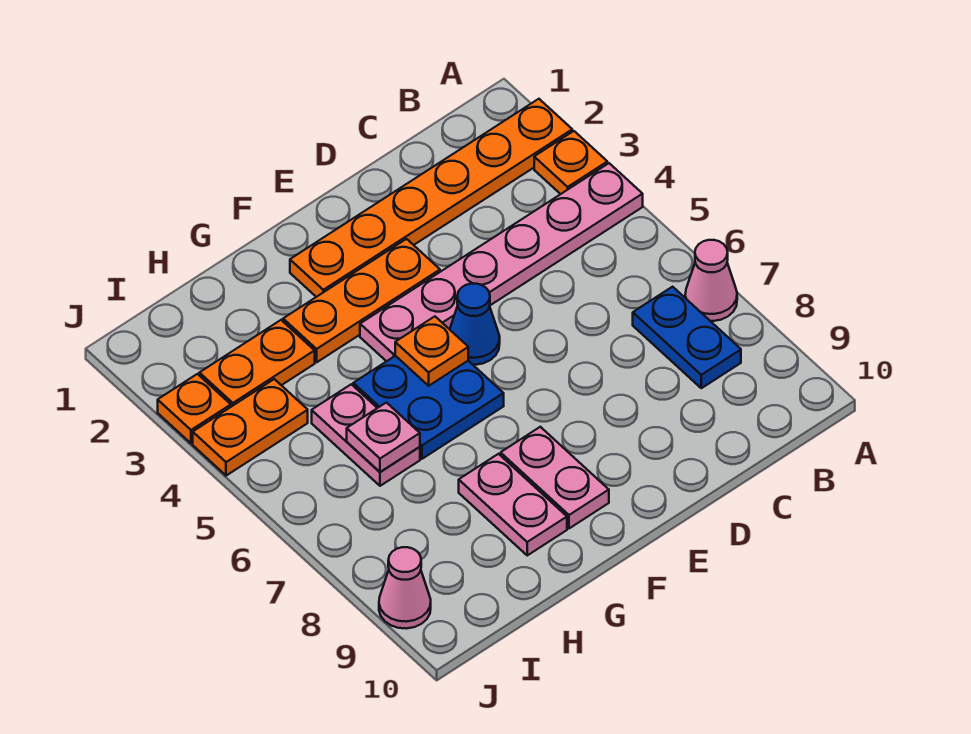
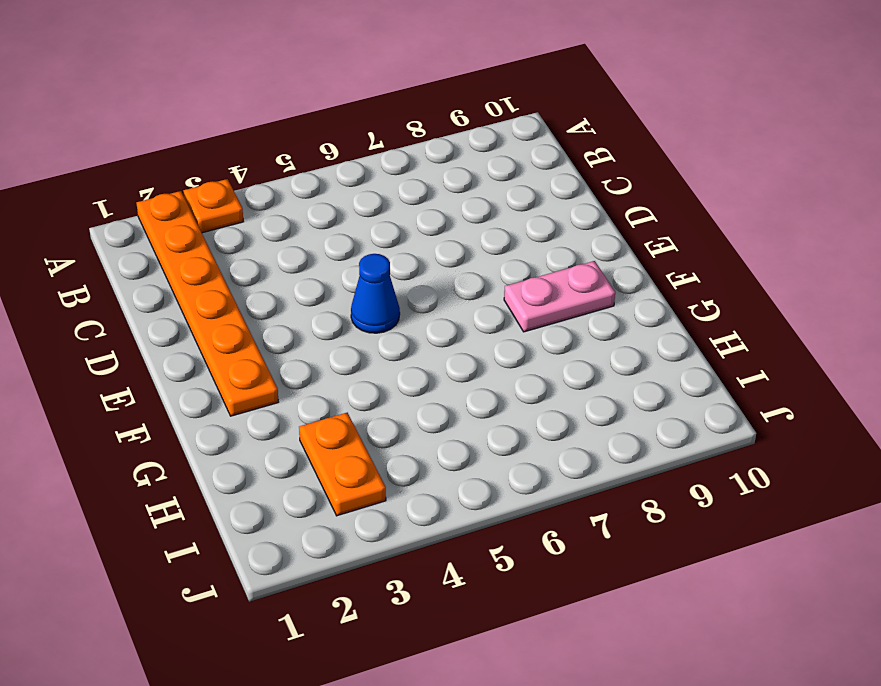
none -> pink 1x6 plate [360,163,643,361]
none -> pink 1x1 cone [685,240,737,321]
none -> blue 1x2 plate [633,287,741,388]

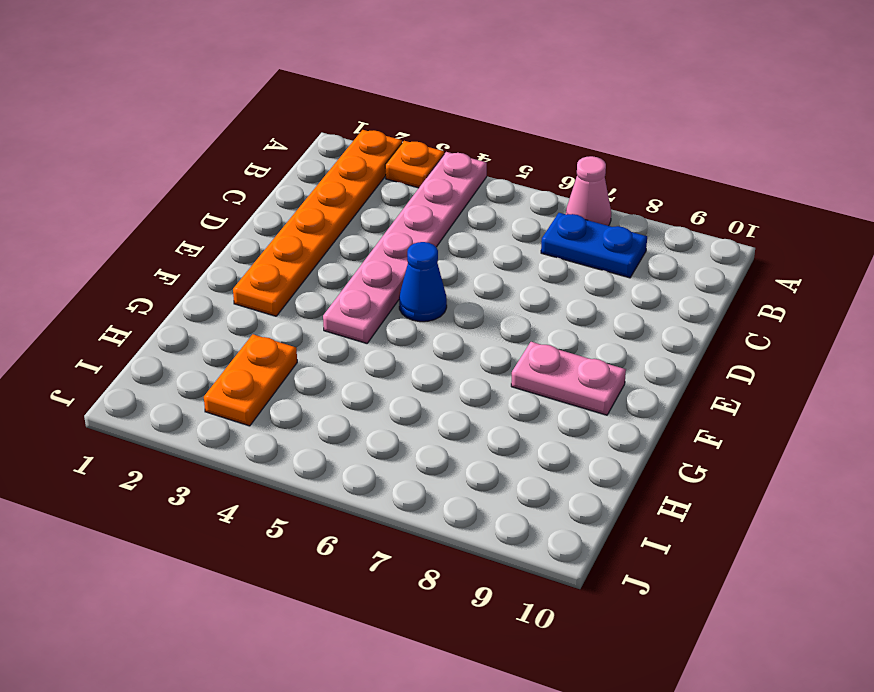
none -> orange 1x3 plate [283,239,440,362]
none -> blue 2x2 plate [353,356,504,459]
none -> pink 1x2 plate [459,454,567,555]

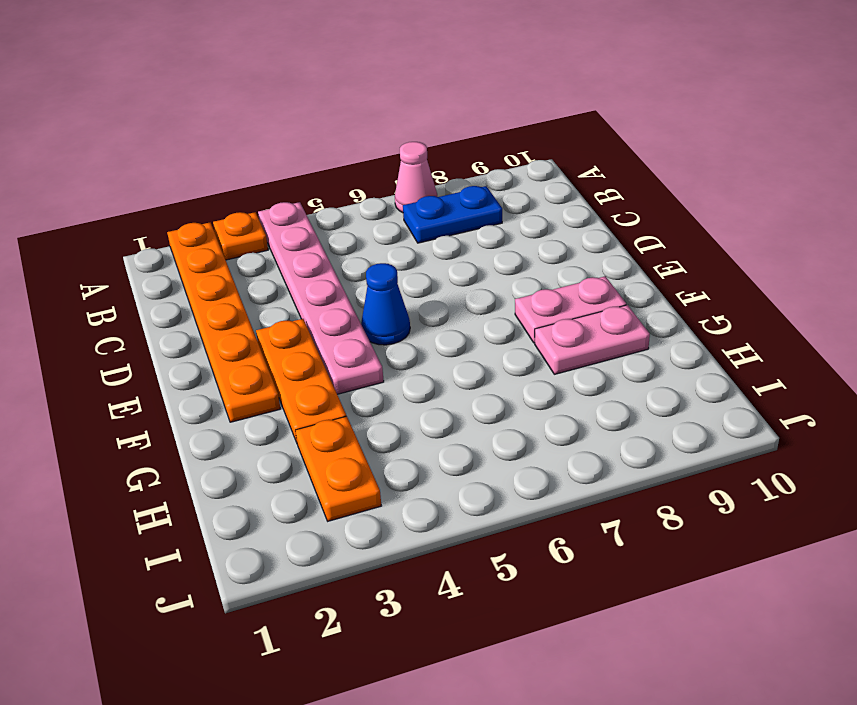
none -> blue 2x2 plate [353,356,504,459]
none -> pink 1x2 plate [312,384,420,486]
none -> orange 1x2 plate [193,379,308,476]

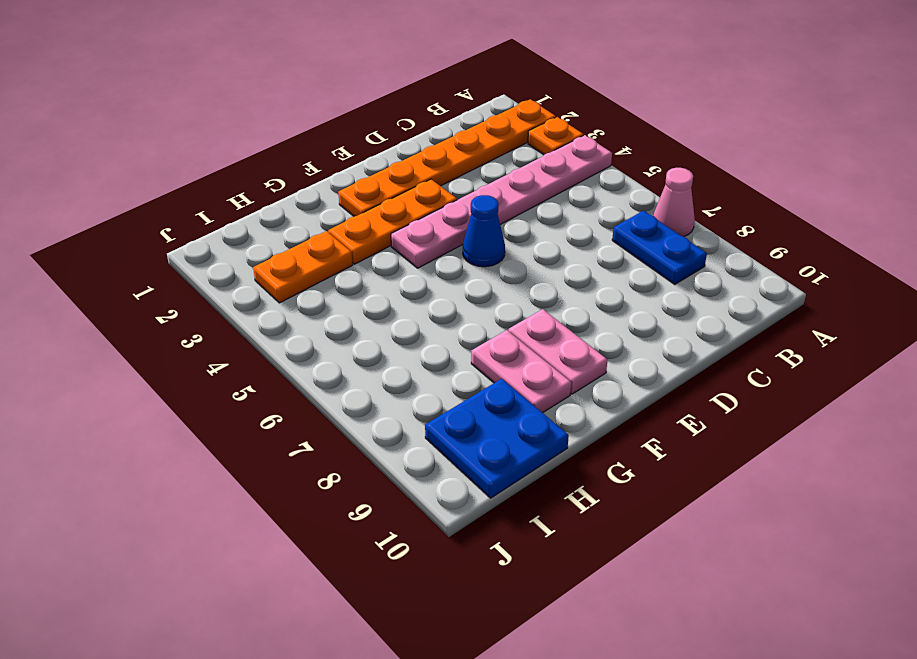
blue 2x2 plate [425,379,569,498] -> blue 2x2 plate moved to [353,356,504,459]
none -> pink 1x2 plate [312,384,420,486]
none -> orange 1x2 plate [193,379,308,476]
none -> orange 1x1 plate [158,374,231,443]

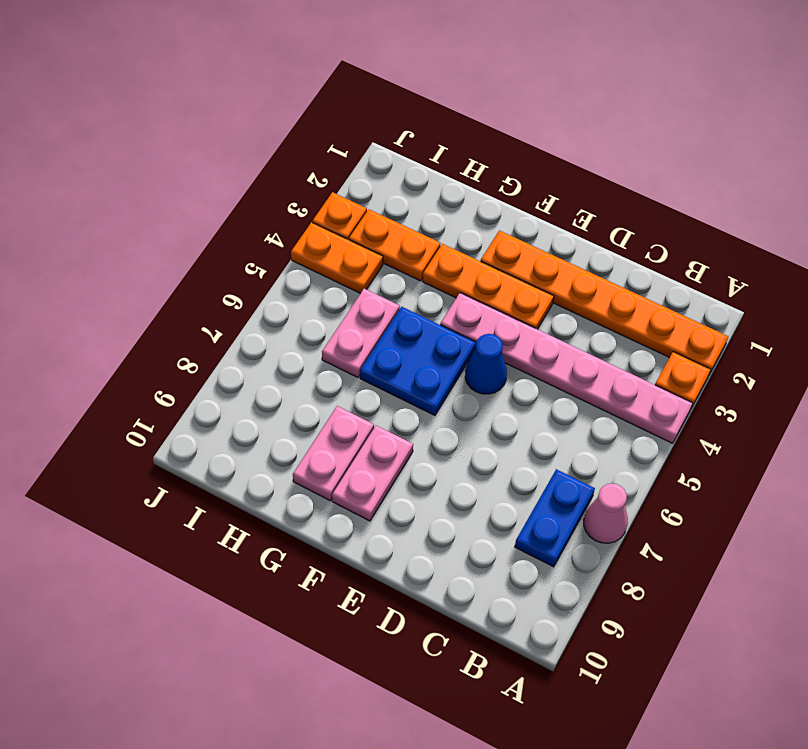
none -> pink 1x1 cone [379,547,431,629]
none -> orange 1x1 plate [395,317,468,386]
none -> pink 1x1 plate [347,403,420,472]

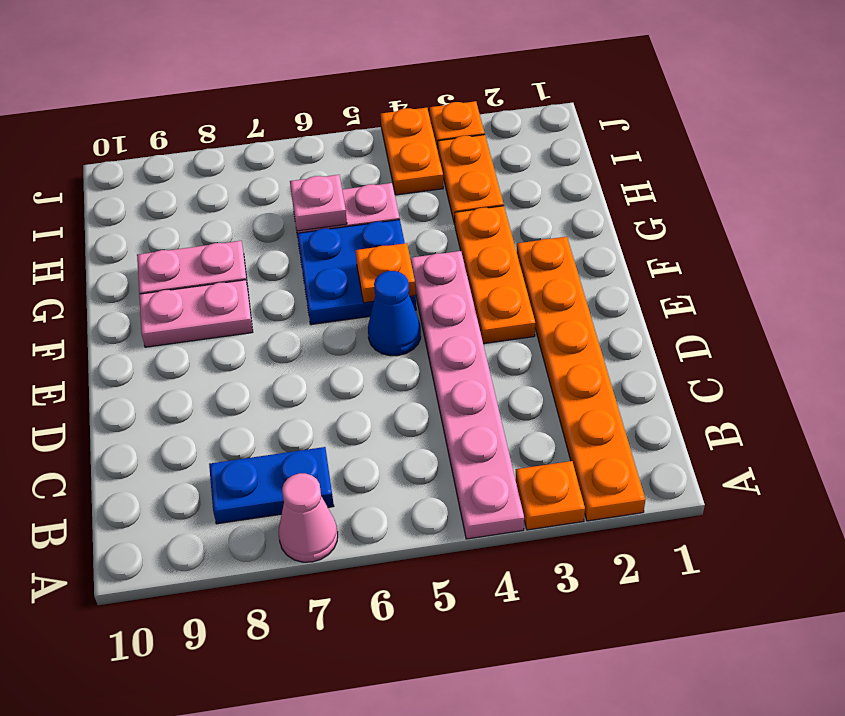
none -> pink 1x1 cone [379,547,431,629]

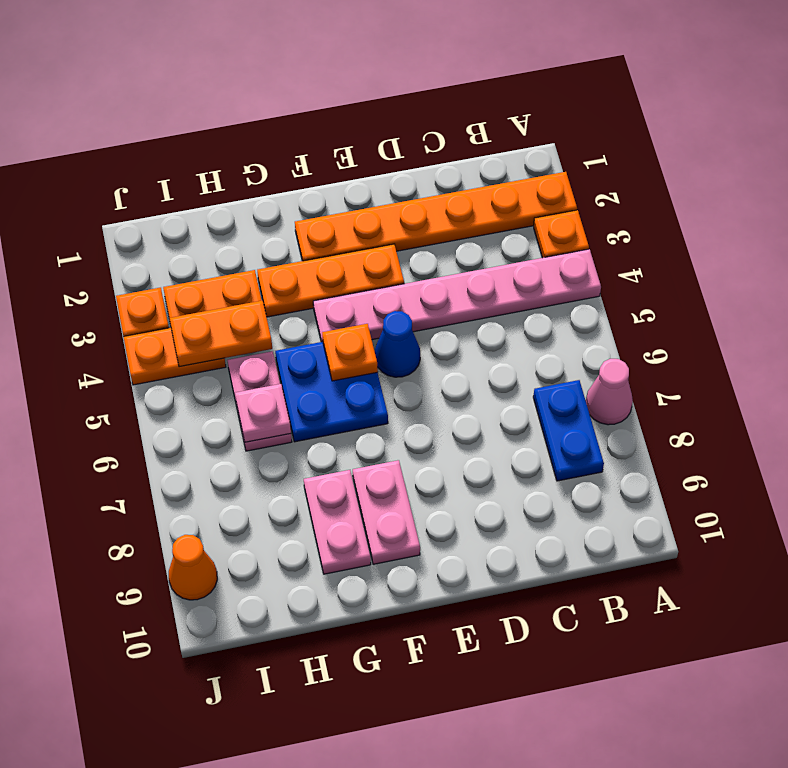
orange 1x2 plate [170,300,272,367] -> none
orange 1x1 cone [169,535,217,600] -> pink 1x1 cone [379,547,431,629]

